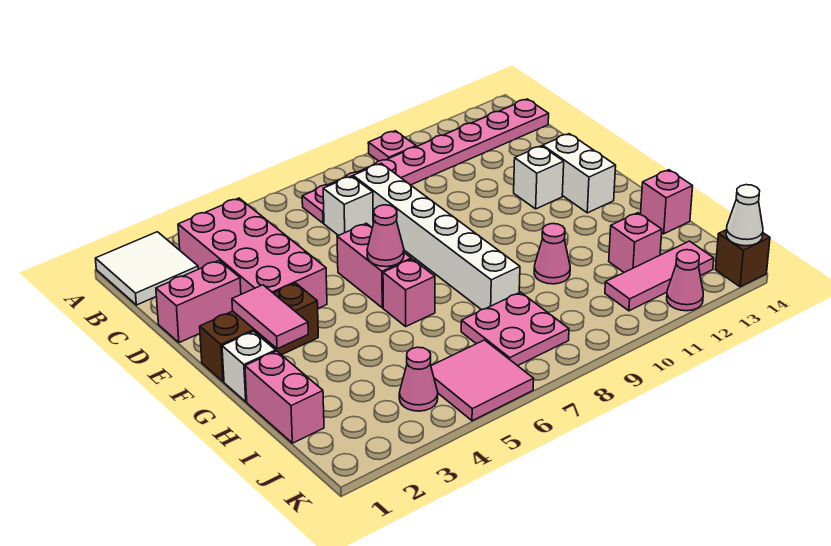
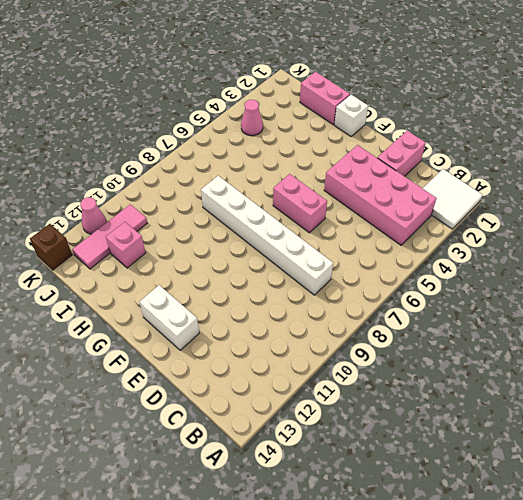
none -> pink 1x1 plate [368,131,416,161]
none -> pink 1x8 plate [302,99,549,223]
none -> white 1x1 brick [323,176,373,236]

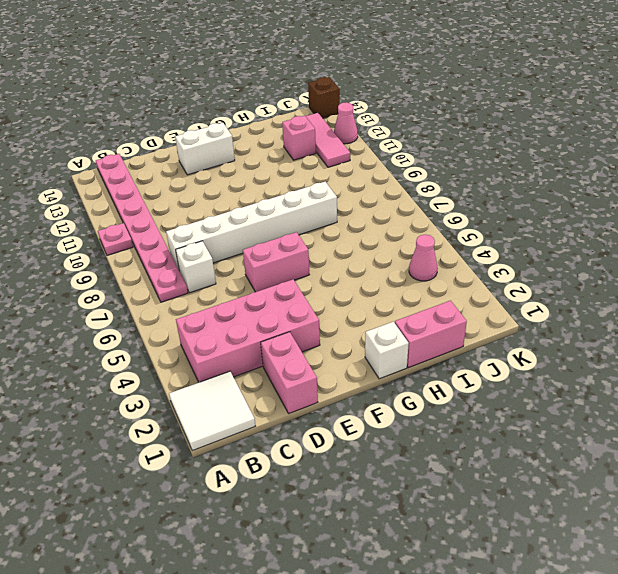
none -> white 1x1 brick [514,146,564,209]
none -> brown 1x3 brick [200,283,318,382]
none -> pink 1x1 brick [383,259,435,326]

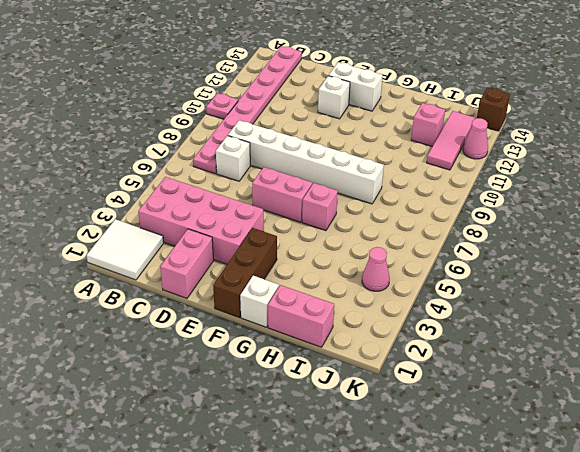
none -> pink 1x1 cone [534,224,570,284]
none -> pink 1x1 brick [641,170,693,234]
none -> pink 2x2 plate [461,292,569,366]

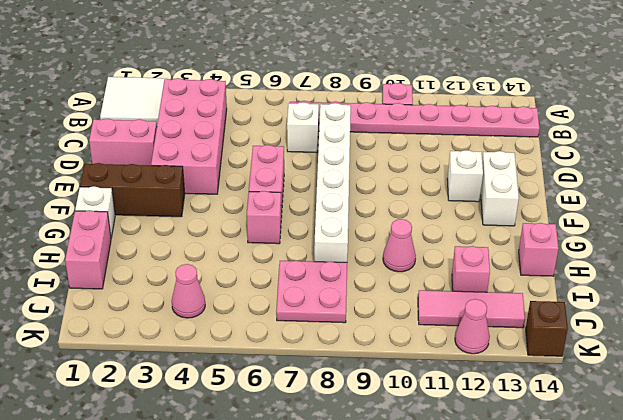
none -> pink 2x2 tile [431,340,534,421]
none -> pink 1x2 tile [232,285,308,349]
none -> pink 1x1 cone [367,205,404,267]

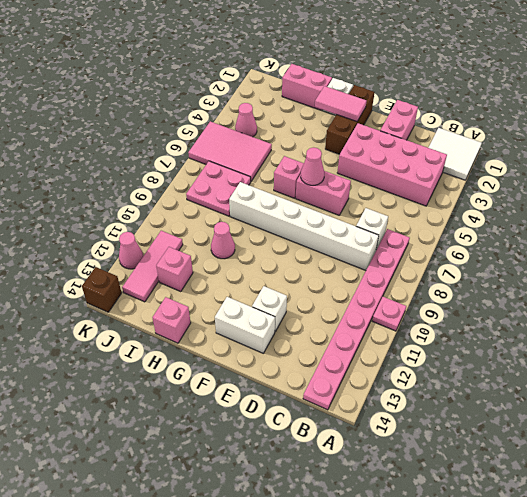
pink 2x3 tile [188,121,272,181] -> pink 2x2 tile [431,340,534,421]
none -> white 1x1 cone [726,185,763,246]

